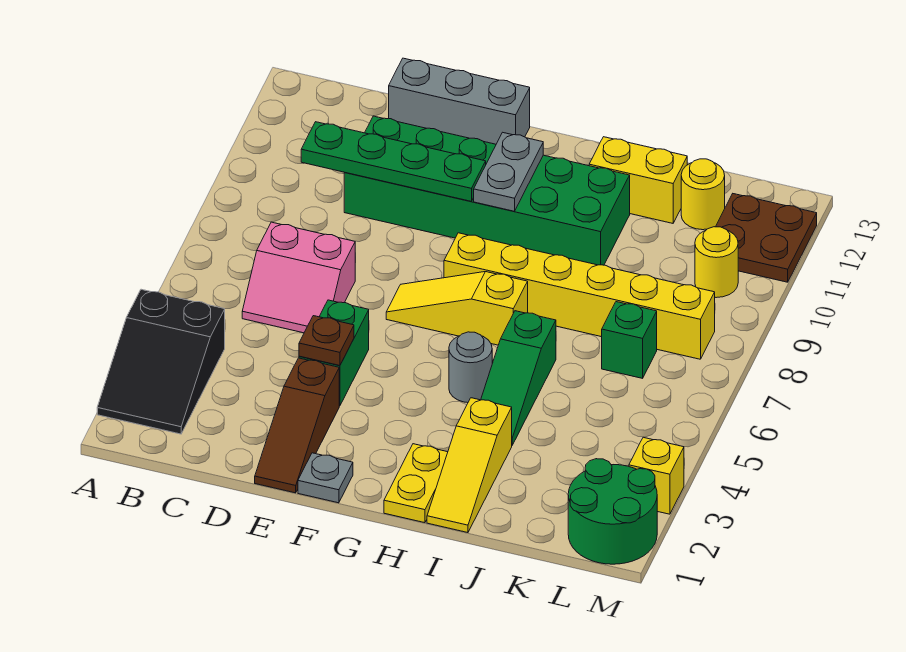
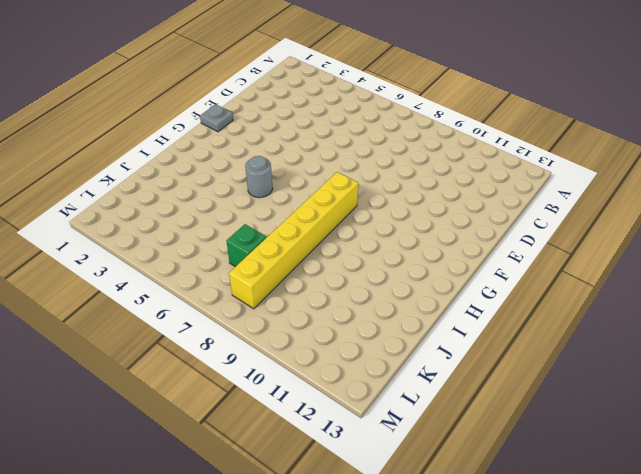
none -> black 2x3 slope [97,289,225,434]
none -> pink 2x2 slope [242,222,355,333]
none -> green 2x6 brick [344,116,630,265]

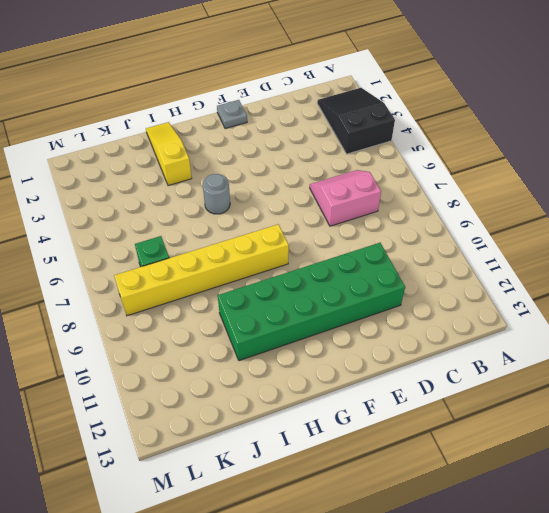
none -> grey 1x3 brick [389,58,530,144]
none -> brown 1x3 slope [255,358,339,493]
none -> green 1x2 brick [299,300,369,406]

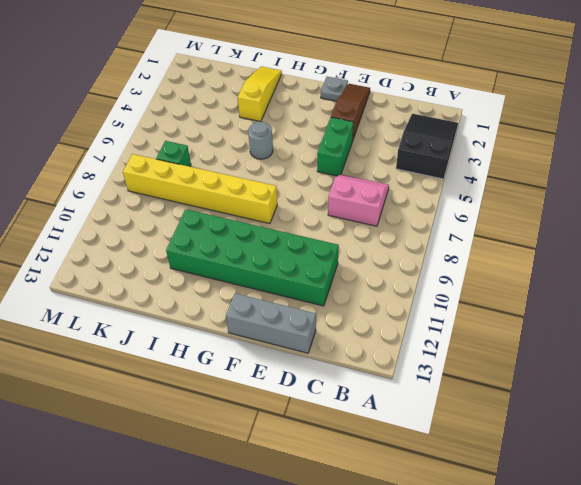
none -> yellow 1x3 slope [386,272,528,345]
none -> yellow 1x2 plate [384,444,448,523]
none -> green 1x3 slope [481,311,556,445]

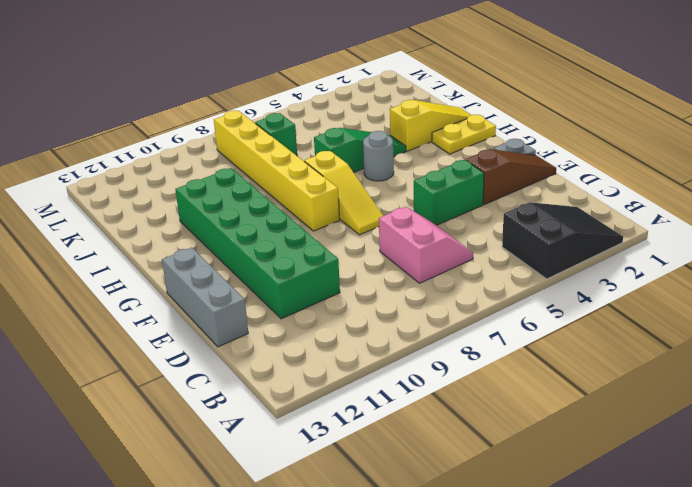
none -> yellow 1x2 brick [589,137,687,223]
none -> yellow 1x1 round brick [681,159,725,230]
none -> green 2x2 round brick [568,459,657,564]

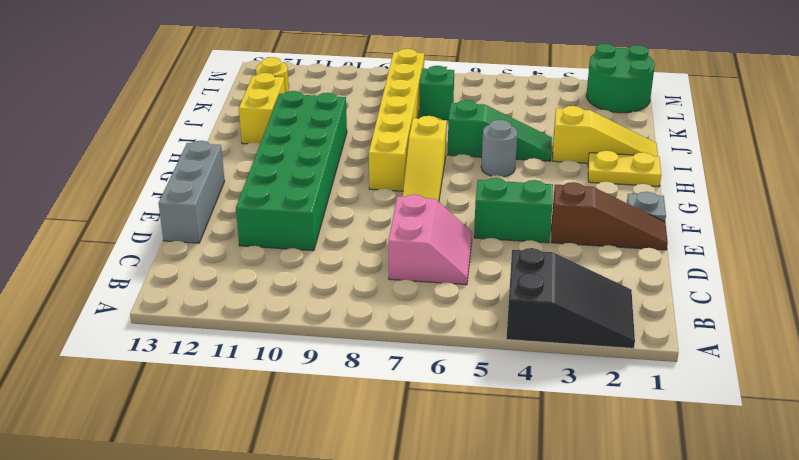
none -> yellow 1x1 round brick [695,227,738,298]
none -> brown 2x2 plate [716,194,817,282]
none -> yellow 1x1 brick [629,437,684,514]

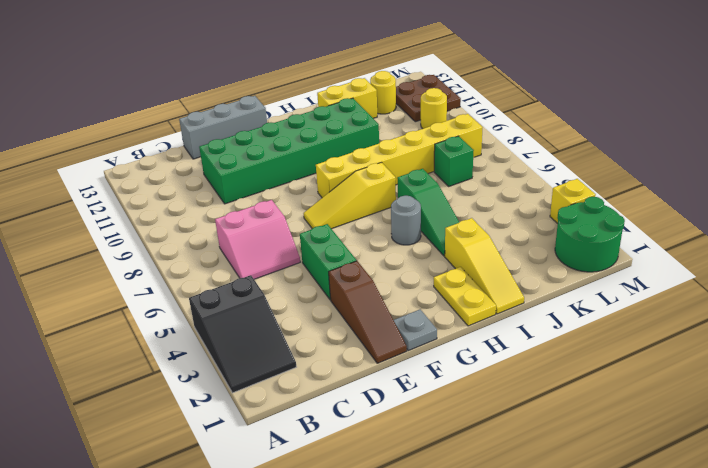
none -> green 1x4 plate [301,122,486,201]
none -> brown 1x1 plate [299,316,354,365]
none -> grey 1x2 plate [474,132,543,211]

